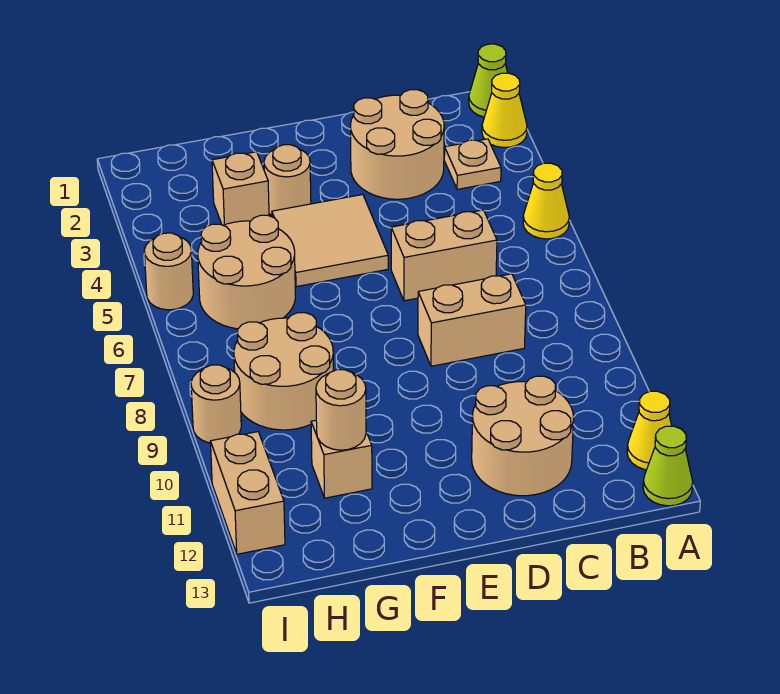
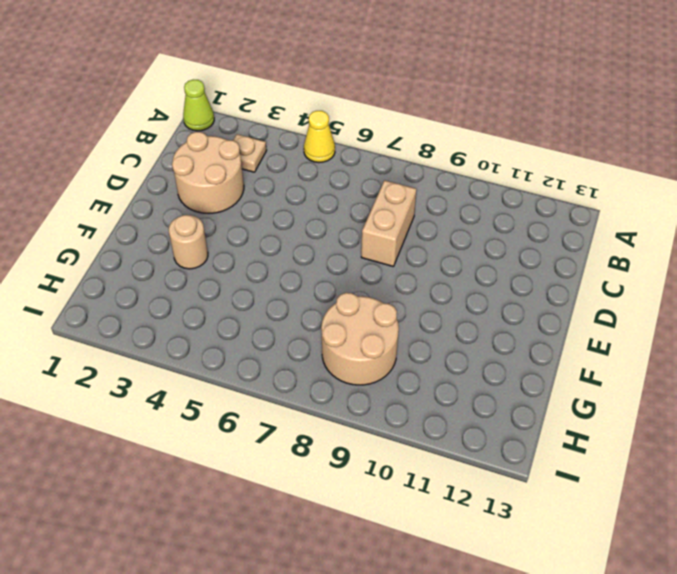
none -> yellow 1x1 cone [482,73,527,148]
none -> yellow 1x1 cone [627,391,672,470]
none -> lime 1x1 cone [643,426,693,506]

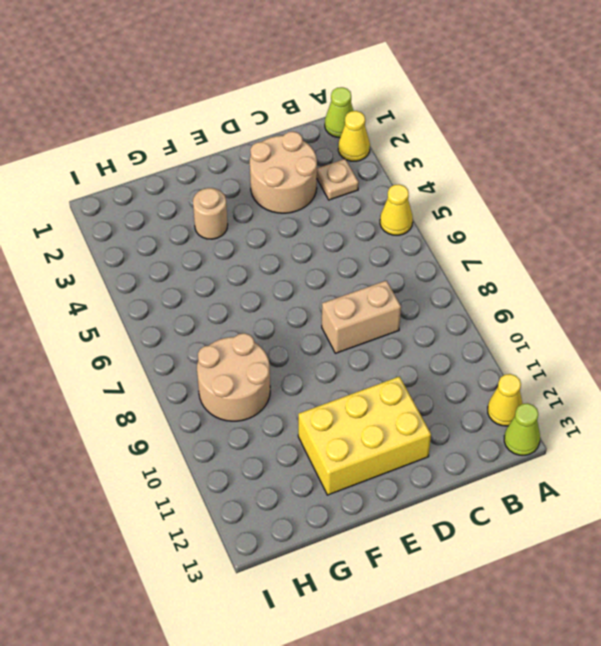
yellow 2x3 brick [298,377,431,495] -> tan 2x2 round brick [472,376,574,496]
none -> tan 1x2 brick [391,210,497,301]
none -> tan 2x2 tile [272,194,388,287]
none -> tan 1x1 brick [212,152,269,225]

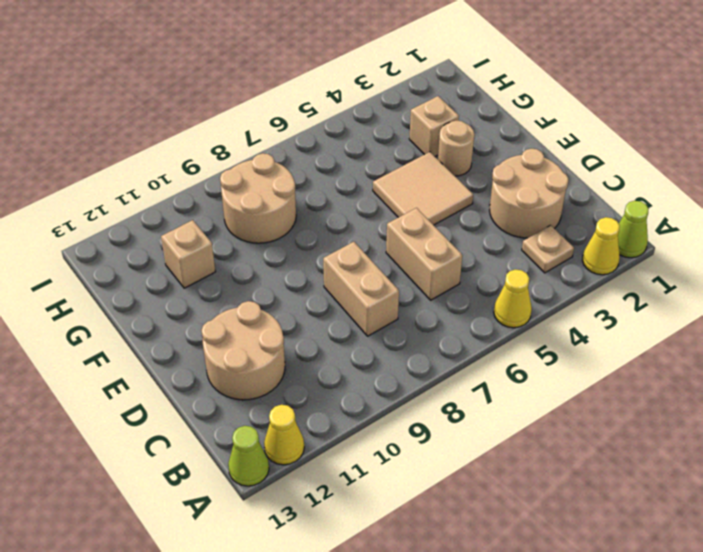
none -> tan 2x2 round brick [198,215,296,329]
none -> tan 1x1 round brick [144,233,193,310]
none -> tan 1x1 round brick [191,365,241,443]

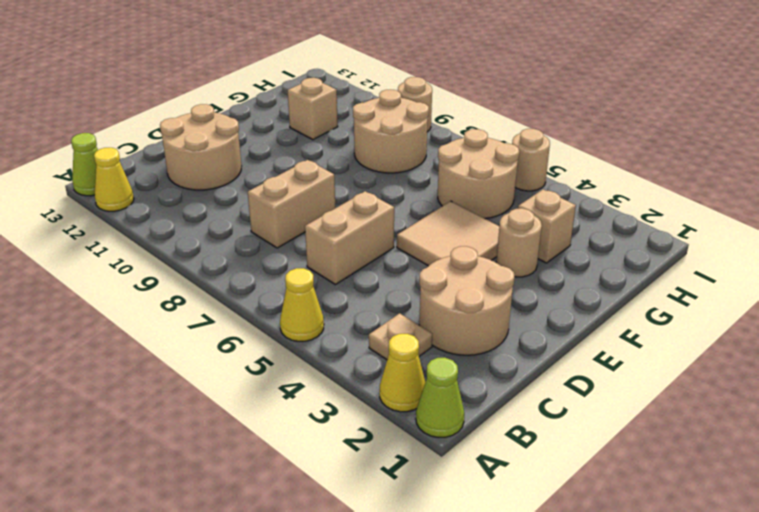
none -> tan 1x2 brick [210,432,285,554]
none -> tan 1x1 round brick [316,370,366,450]

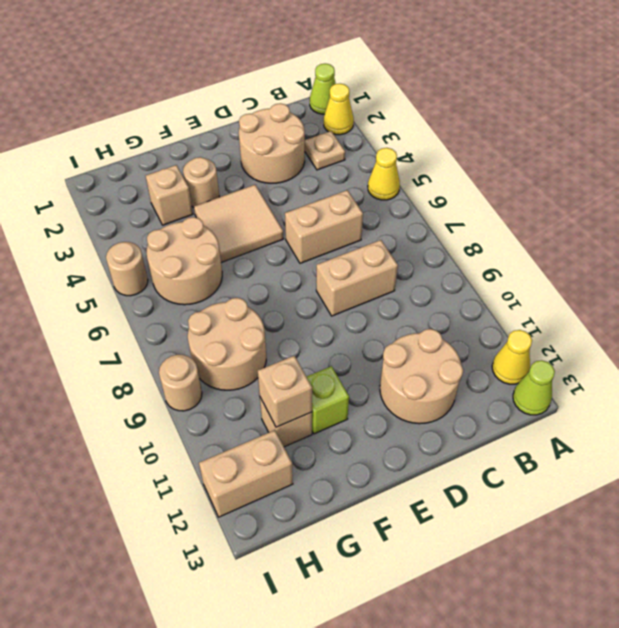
lime 1x1 brick [307,366,349,434] -> none
tan 1x1 brick [258,356,312,427] -> tan 1x1 round brick [316,370,366,450]
tan 1x2 brick [199,430,293,517] -> tan 1x2 brick turned to [210,432,285,554]

